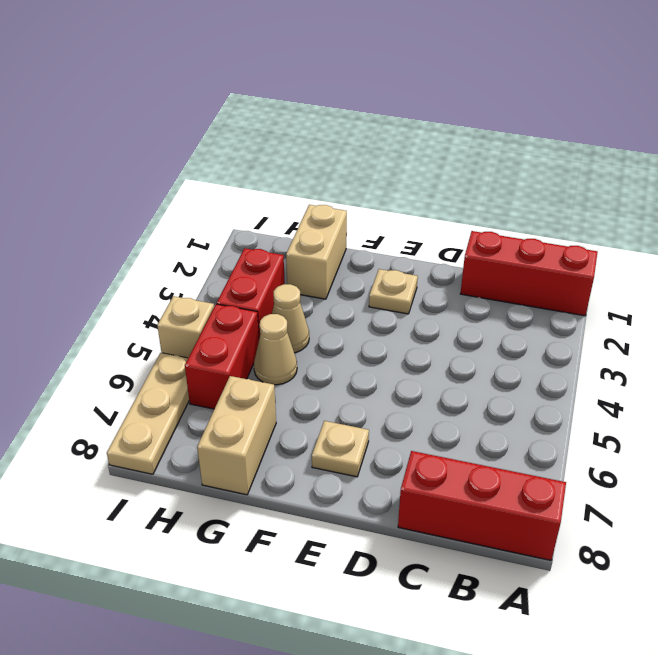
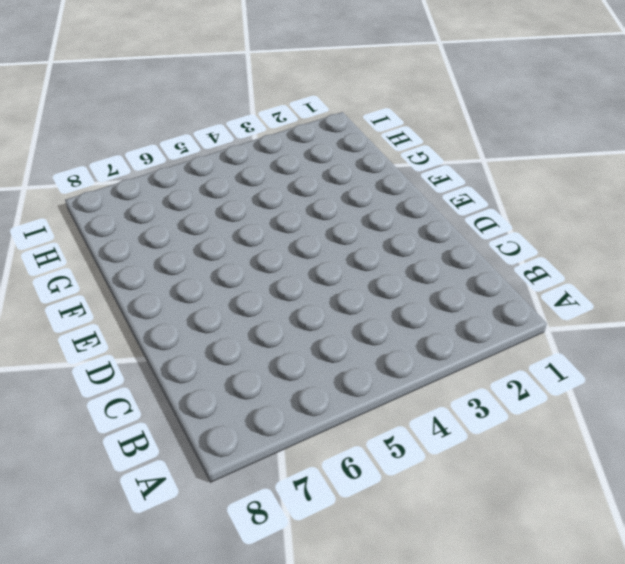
none -> red 1x3 brick [460,231,598,316]
none -> red 1x3 brick [398,451,566,560]
none -> tan 1x1 plate [369,269,418,314]

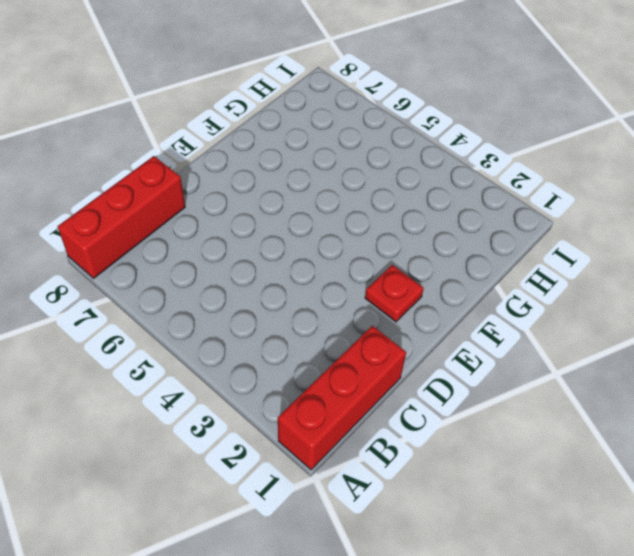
red 1x1 plate [365,265,424,322] -> tan 1x1 plate [369,269,418,314]
none -> tan 1x1 plate [312,421,369,477]
none -> tan 1x2 brick [286,205,347,299]
none -> tan 1x1 cone [272,284,309,353]

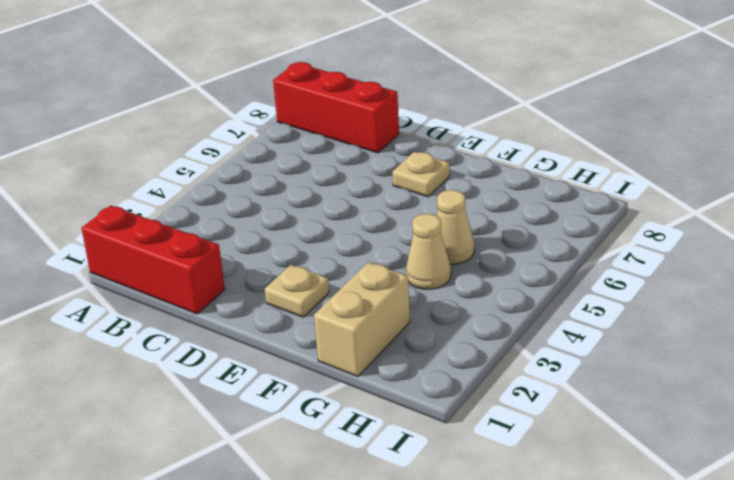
none -> tan 1x2 brick [197,376,276,495]
none -> red 1x2 brick [217,248,285,338]
none -> red 1x2 brick [185,304,259,409]

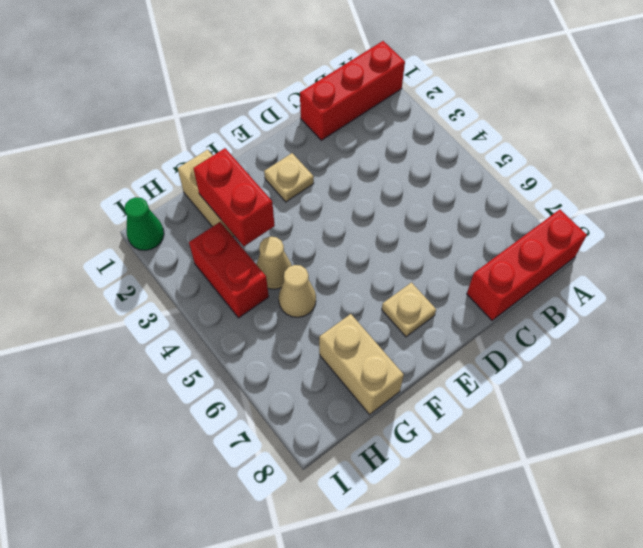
red 1x2 brick [193,148,275,246] -> red 1x2 brick moved to [185,304,259,409]
green 1x1 cone [124,197,164,250] -> none
none -> tan 1x1 brick [157,296,214,358]
none -> tan 1x3 plate [107,353,189,474]

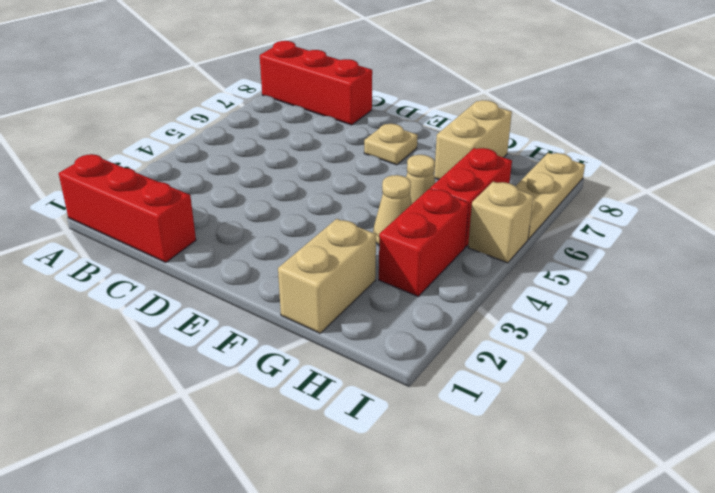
none -> tan 1x1 plate [369,269,418,314]

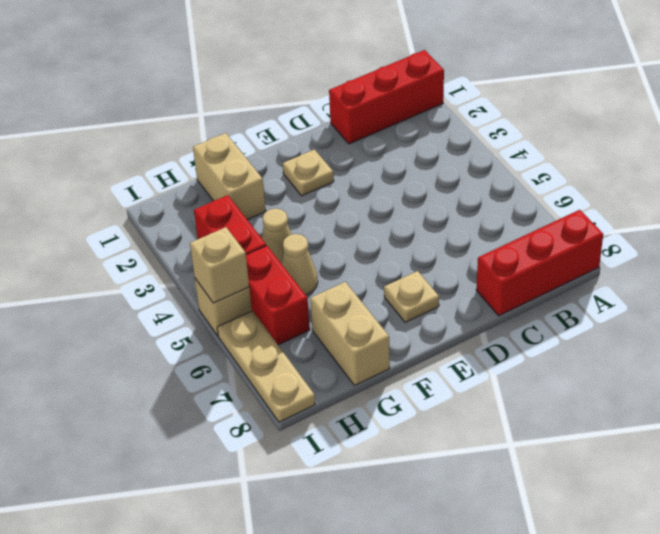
tan 1x1 brick [190,227,249,303] -> none

